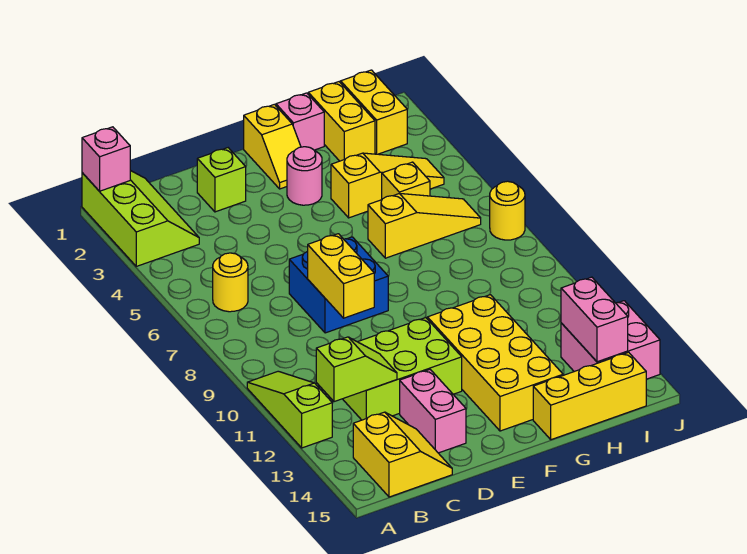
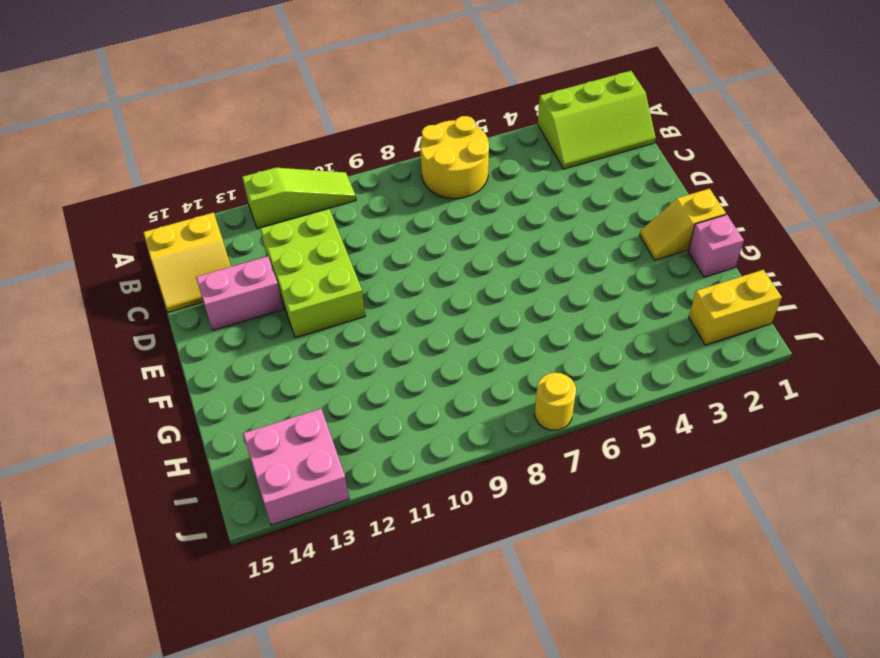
yellow 2x2 round brick [420,116,489,199] -> yellow 1x1 round brick [213,253,248,312]
none -> lime 1x1 brick [197,148,246,212]
none -> blue 2x2 brick [289,237,388,333]
none -> pink 1x1 round brick [287,147,322,205]

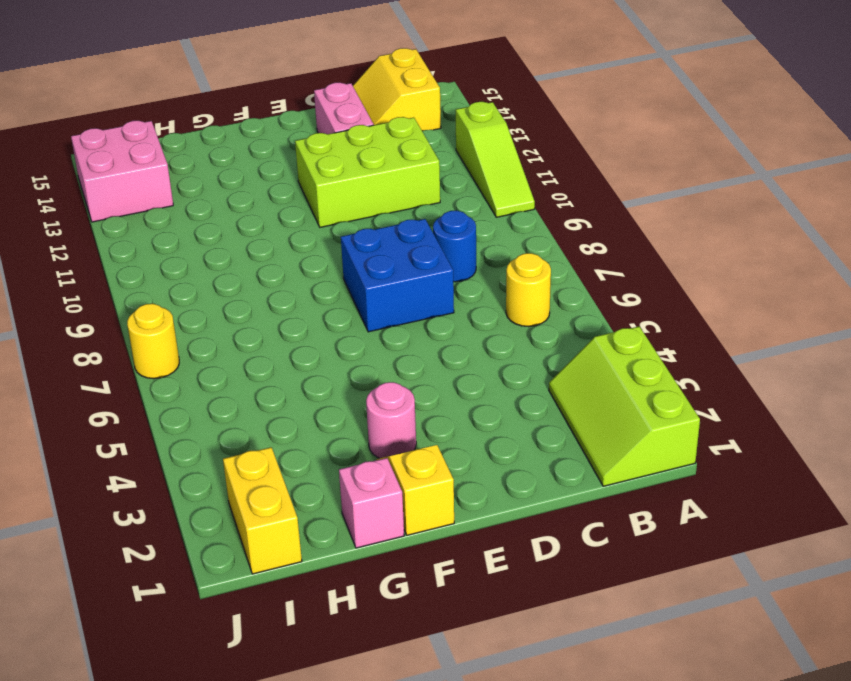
blue 1x1 round brick [433,211,476,282] -> none
none -> lime 1x1 brick [197,148,246,212]
none -> yellow 2x4 brick [427,295,563,431]
none -> yellow 1x3 slope [331,153,444,218]

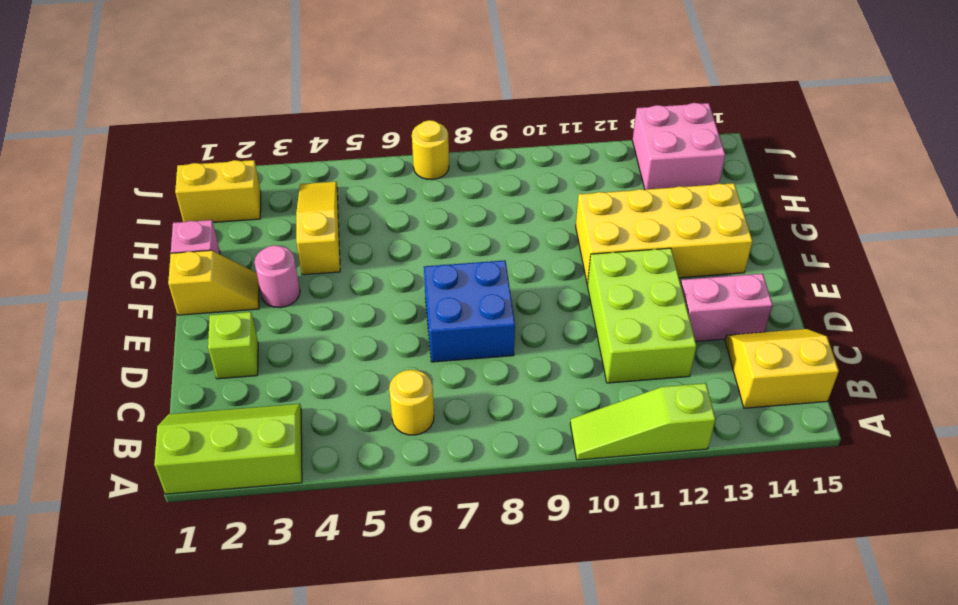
none -> yellow 1x3 slope [368,193,481,258]
none -> yellow 1x3 brick [533,352,646,440]
none -> yellow 1x2 brick [308,82,375,161]

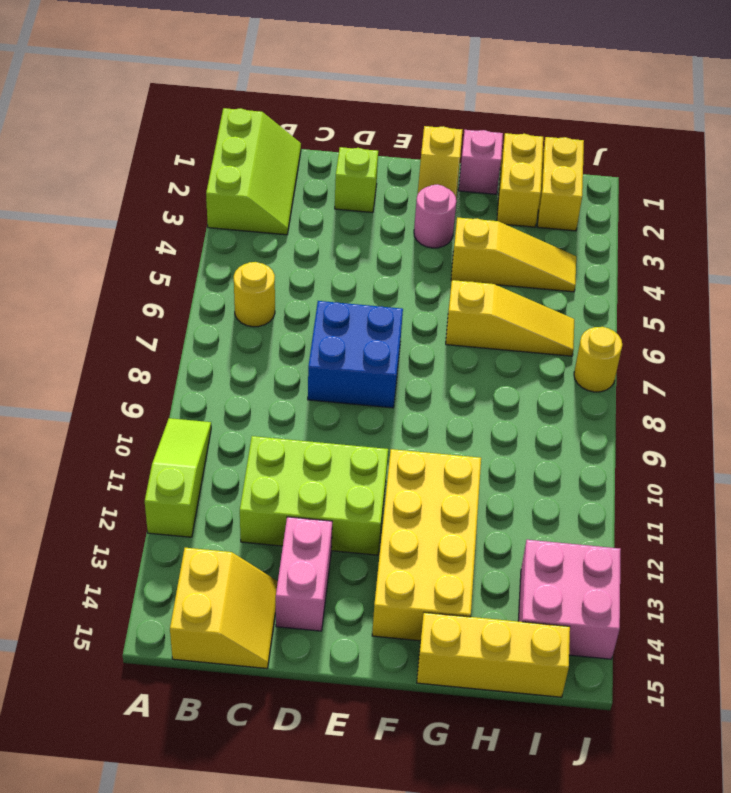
none -> yellow 1x1 brick [382,162,430,199]
none -> pink 1x1 brick [82,127,130,191]
none -> lime 1x2 slope [316,337,397,402]

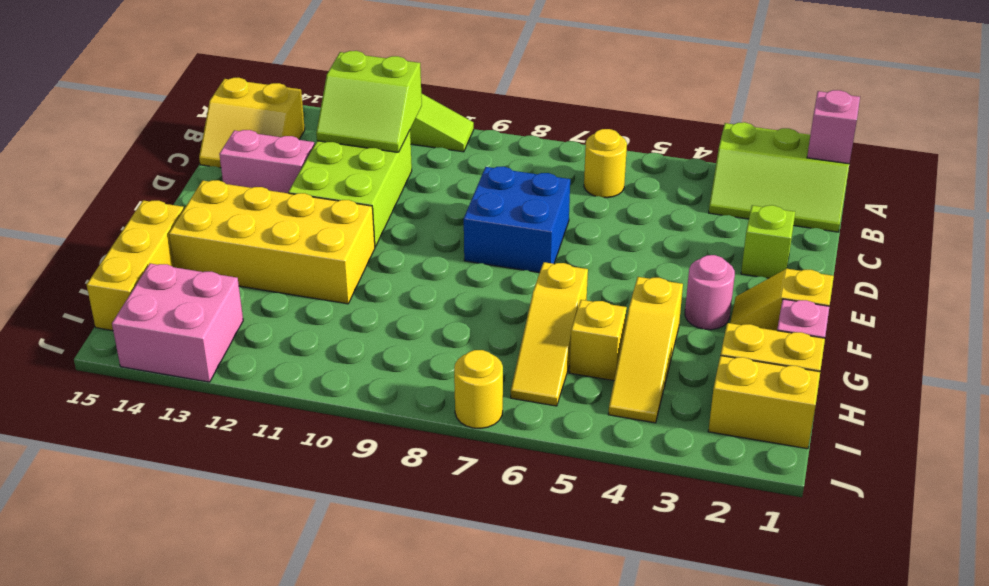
lime 2x2 slope [316,51,422,152] -> lime 1x2 slope [316,337,397,402]
none -> yellow 1x2 brick [308,234,374,318]
none -> pink 1x2 brick [561,277,628,362]

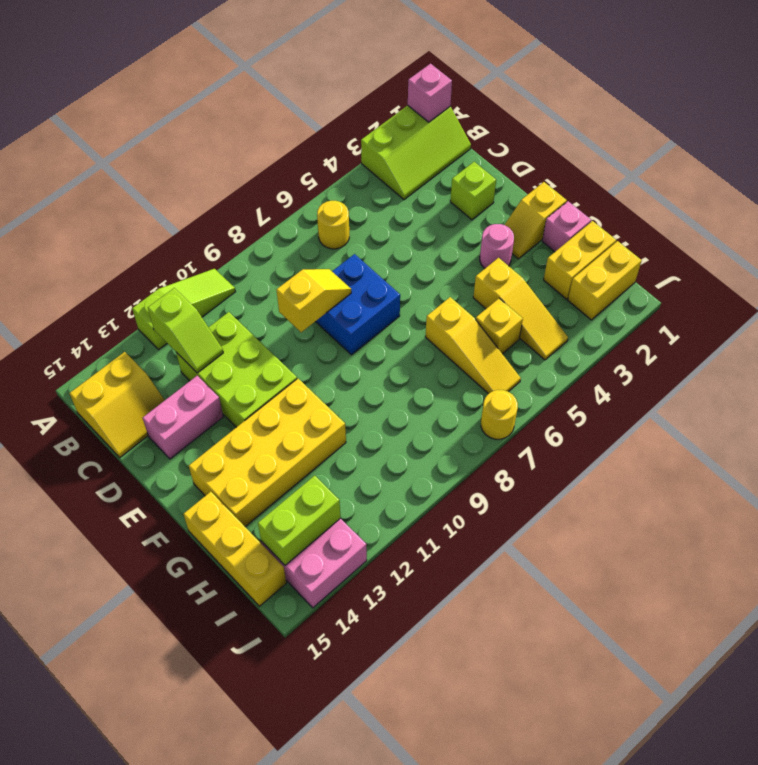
yellow 1x2 slope [277,269,351,332] -> yellow 1x2 brick [308,234,374,318]
lime 1x2 brick [258,475,341,565] -> pink 1x2 brick [561,277,628,362]

